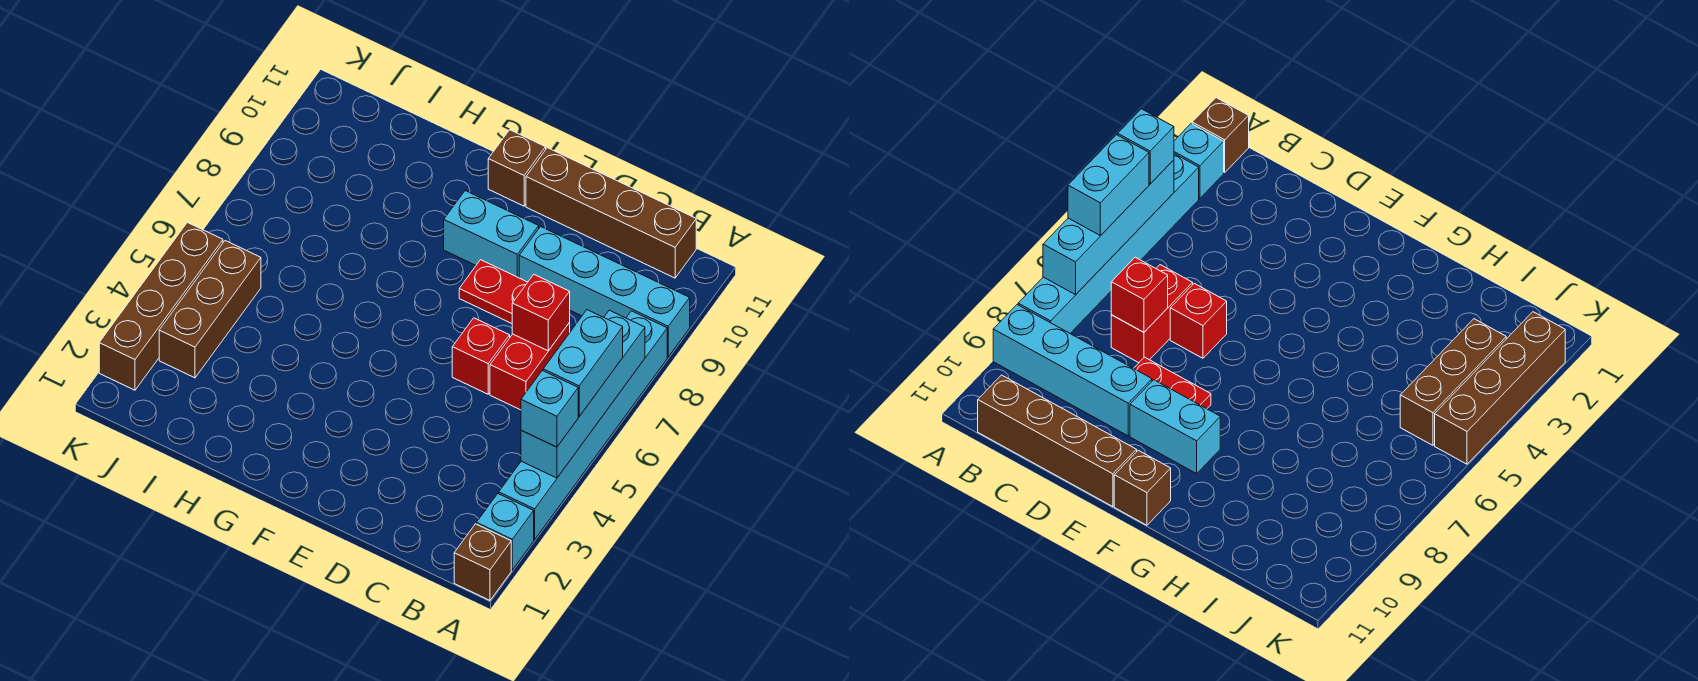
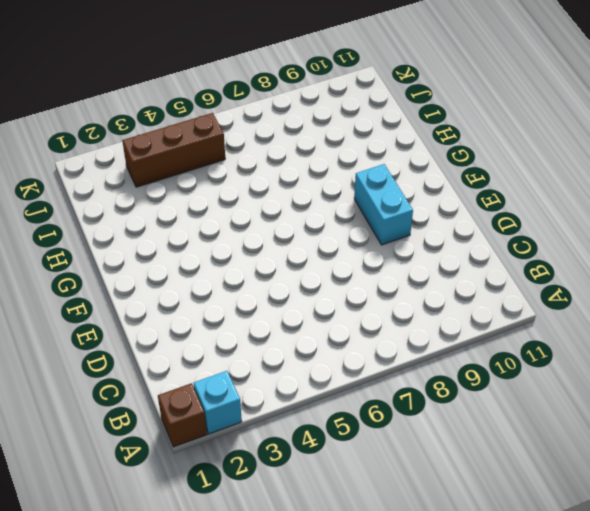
none -> cyan 1x6 brick [499,311,667,540]
none -> cyan 1x4 brick [519,227,690,357]
none -> brown 1x4 brick [526,148,696,278]

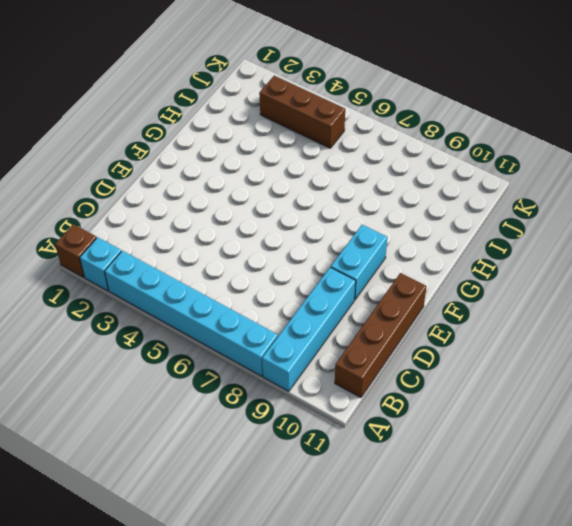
none -> red 1x2 brick [490,323,570,410]
none -> red 1x1 brick [452,318,510,394]
none -> red 1x2 plate [459,260,528,323]

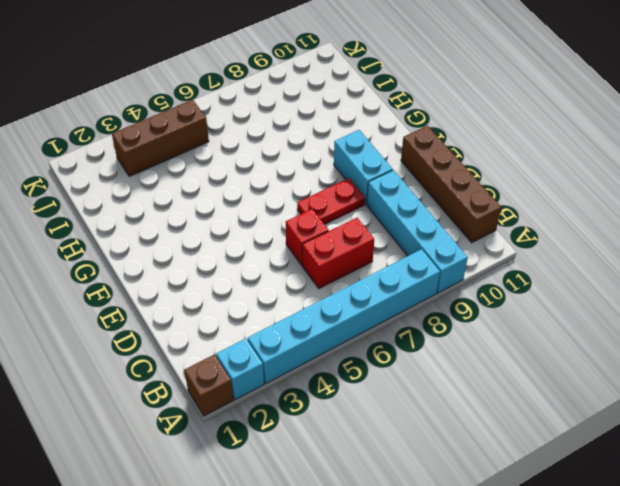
red 1x2 plate [297,178,365,224] -> red 1x2 plate turned to [459,260,528,323]
none -> brown 1x1 brick [488,130,546,206]
none -> brown 1x4 brick [99,222,223,390]
none -> cyan 1x4 brick [521,310,645,478]

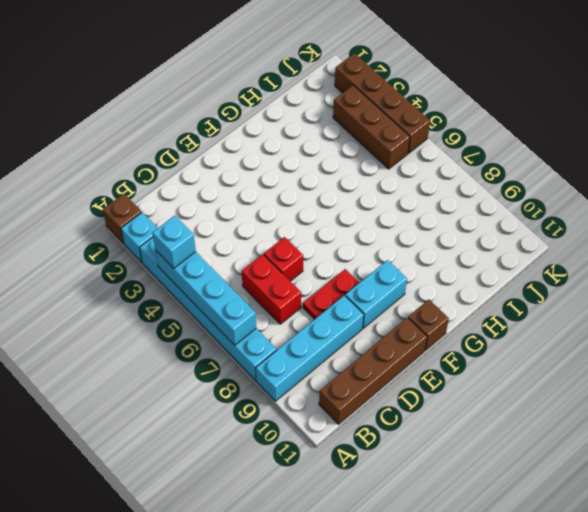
none -> red 1x1 brick [512,274,570,351]
none -> cyan 1x2 brick [543,310,623,416]

